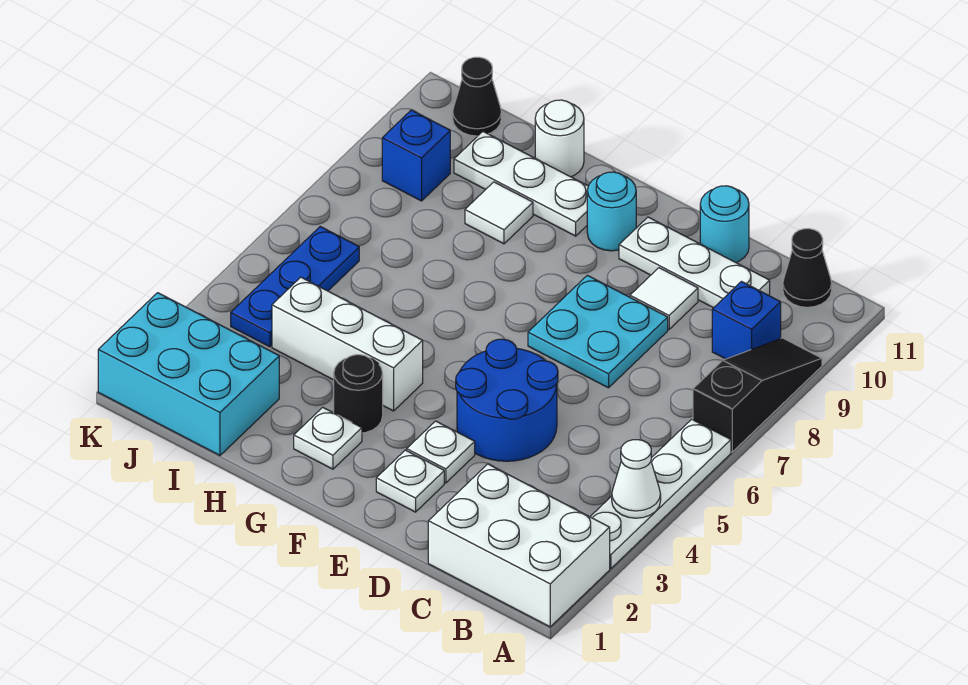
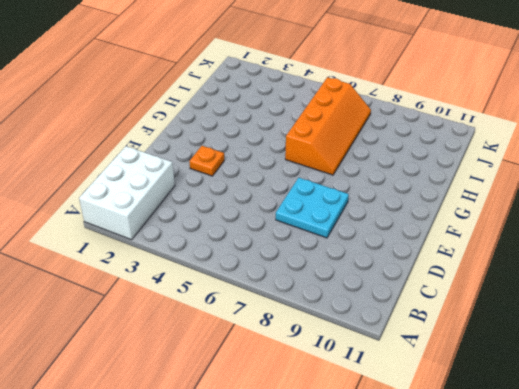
orange 1x1 plate [189,146,224,176] -> white 1x1 plate [407,421,475,483]
orange 2x4 slope [285,77,371,175] -> blue 1x3 plate [231,227,359,347]
none -> white 1x4 plate [590,419,731,569]
none -> black 1x3 slope [693,338,822,452]
none -> blue 1x1 brick [712,282,781,359]

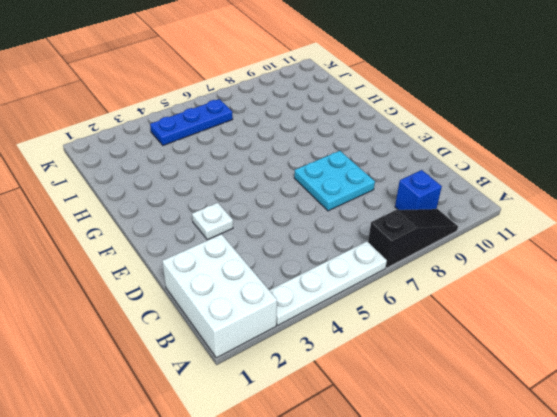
none -> black 1x1 cone [783,229,832,307]
none -> white 1x3 plate [619,217,770,308]
none -> blue 2x2 round brick [456,339,558,461]

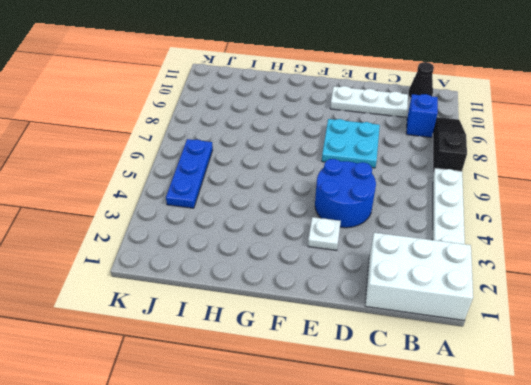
none -> white 1x1 tile [630,268,698,329]
none -> cyan 1x1 round brick [700,186,749,262]
none -> white 1x1 plate [376,450,444,512]

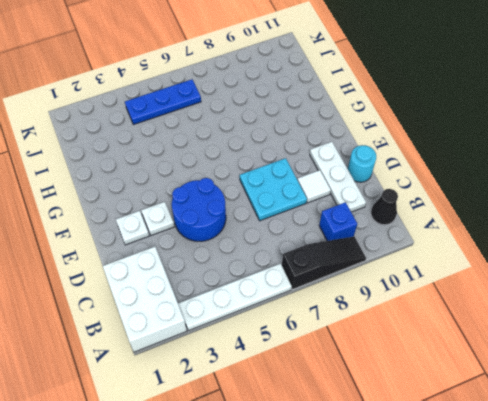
none -> cyan 1x1 round brick [587,172,636,251]
none -> white 1x1 plate [294,407,362,469]
none -> black 1x1 round brick [334,355,383,433]

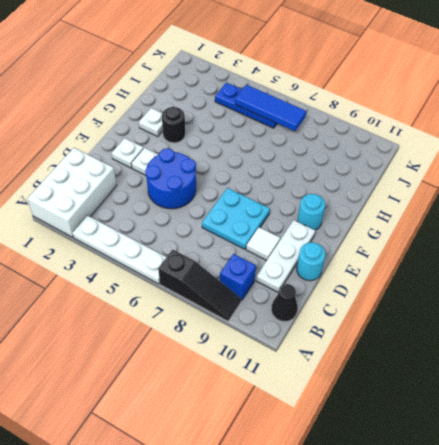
blue 1x3 tile [235,85,306,131] -> none
none -> white 1x3 brick [272,277,423,411]
none -> white 1x3 plate [454,132,588,236]
none -> white 1x1 tile [465,182,533,244]

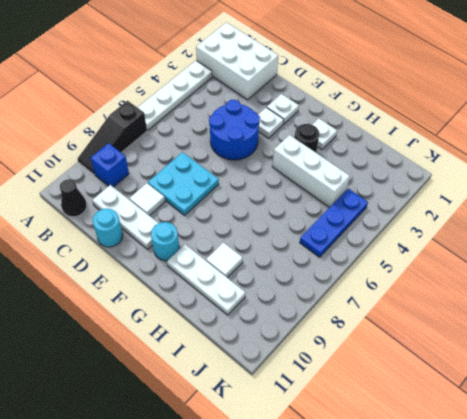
none -> white 1x1 round brick [535,100,584,177]
none -> cyan 2x3 brick [98,293,279,455]
none -> blue 1x1 brick [382,110,450,201]

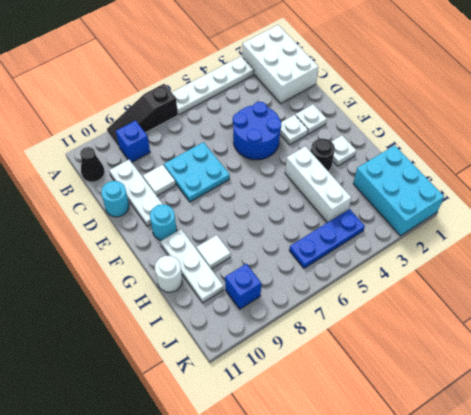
none -> black 1x1 cone [453,57,501,136]
none -> white 1x1 cone [612,440,661,518]

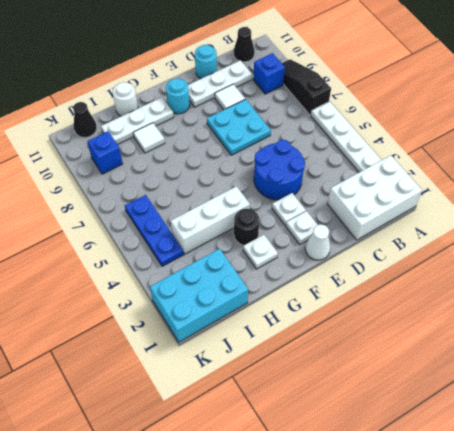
white 1x1 cone [305,224,330,260] -> white 1x1 cone moved to [612,440,661,518]

